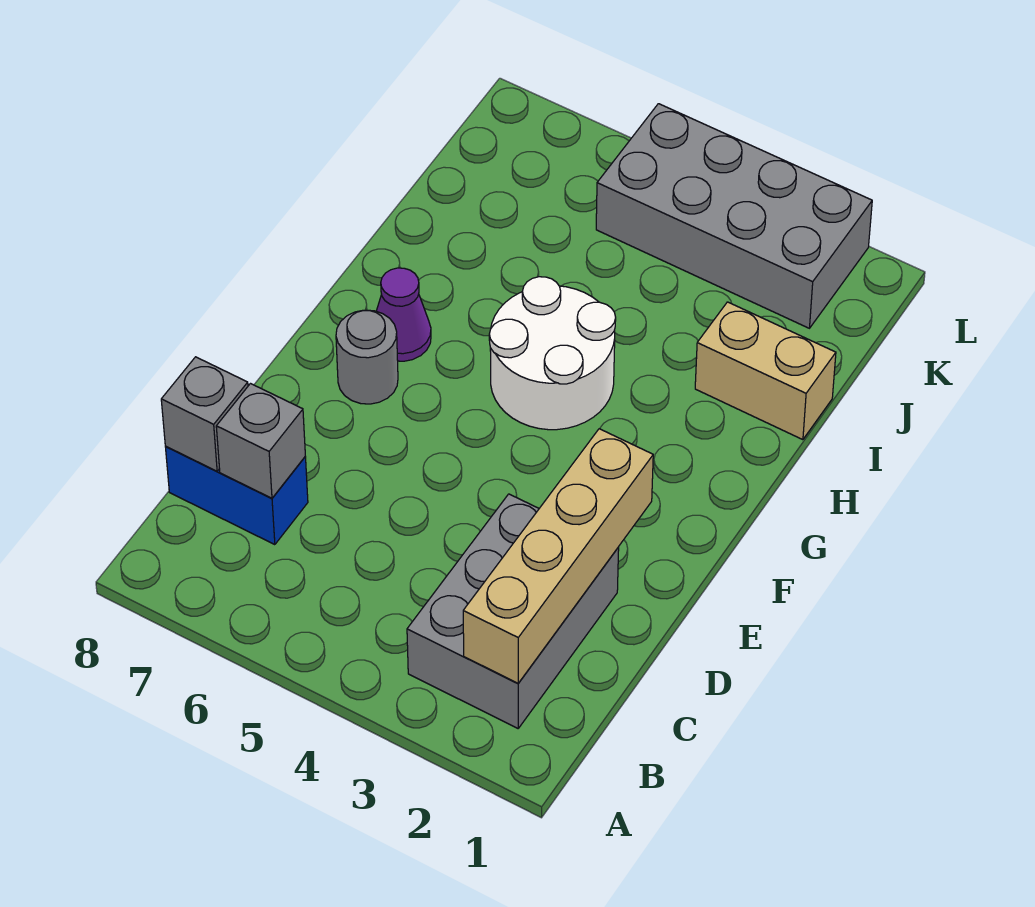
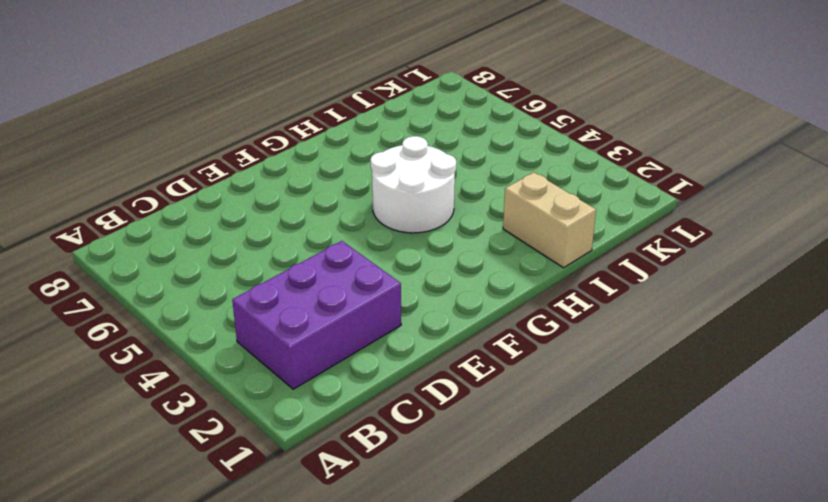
purple 2x3 brick [232,241,401,389] -> grey 2x3 brick [407,494,619,728]
none -> blue 1x2 brick [166,447,308,545]
none -> grey 1x1 round brick [336,310,398,404]

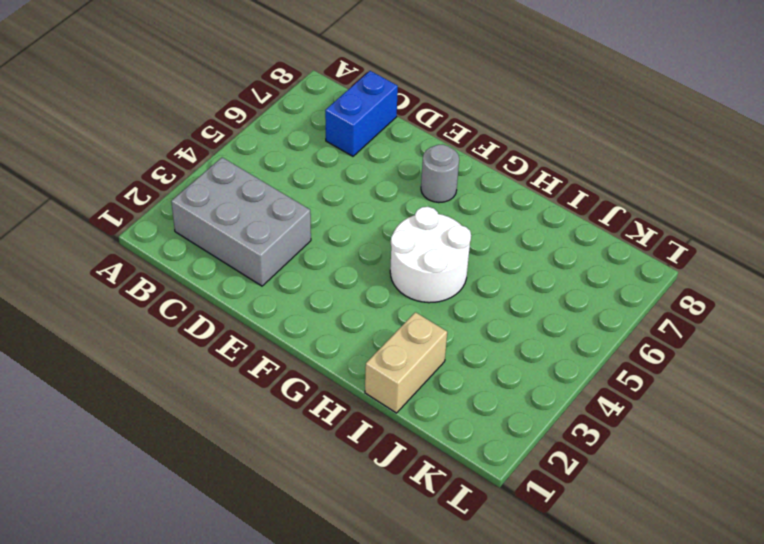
none -> purple 1x1 cone [376,268,431,361]
none -> grey 2x4 brick [596,104,872,328]

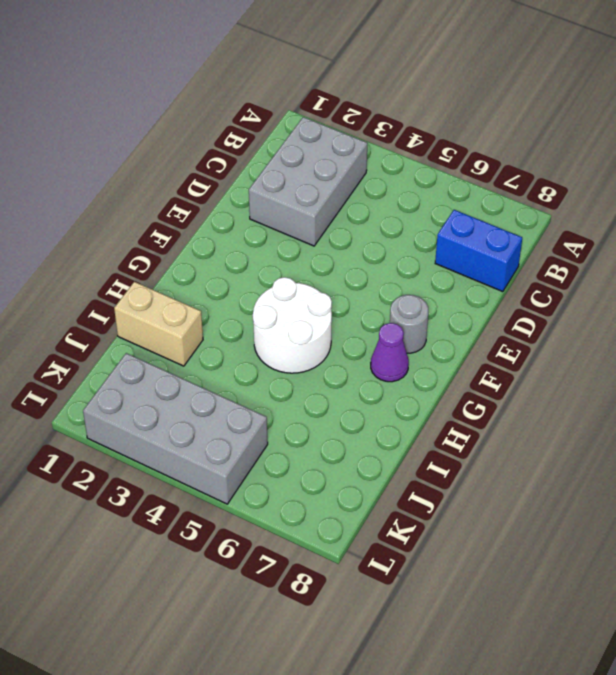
none -> tan 1x4 brick [463,429,653,683]
none -> grey 1x1 brick [216,384,305,498]

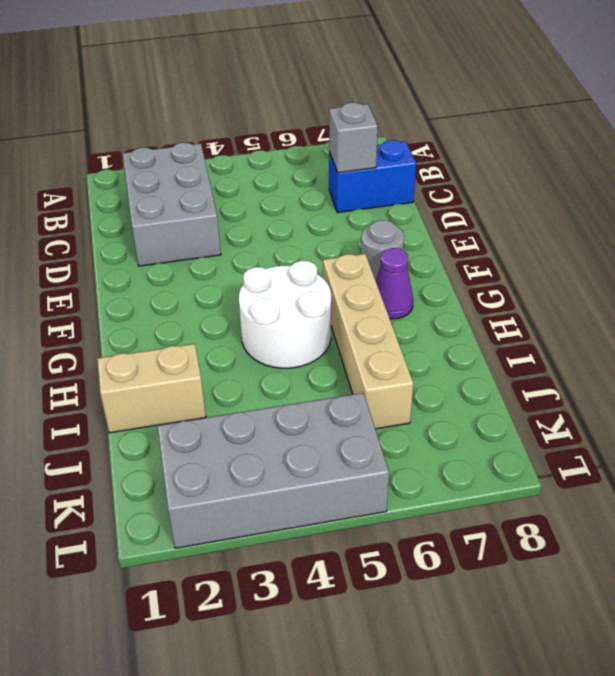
tan 1x4 brick [323,254,413,429] -> tan 1x4 brick moved to [463,429,653,683]
none -> grey 1x1 brick [161,357,248,471]

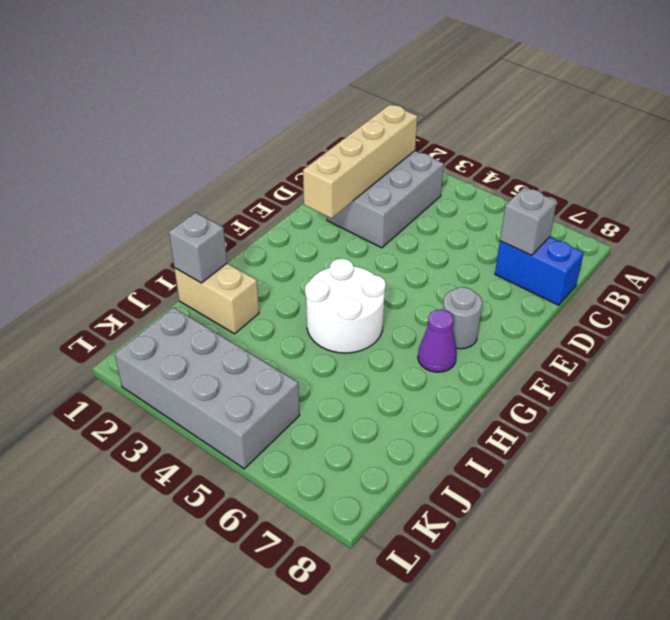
grey 1x1 brick [169,212,227,283] -> grey 1x1 brick moved to [161,357,248,471]

